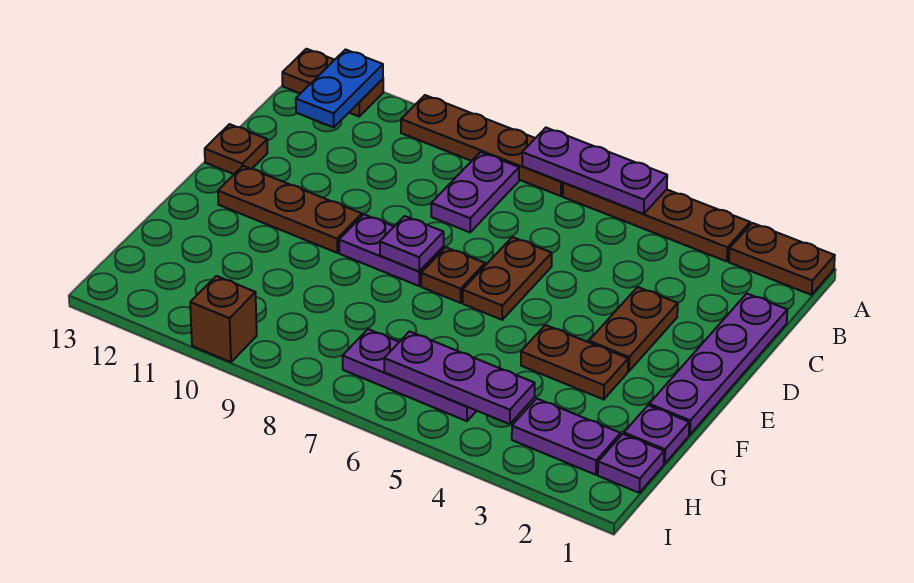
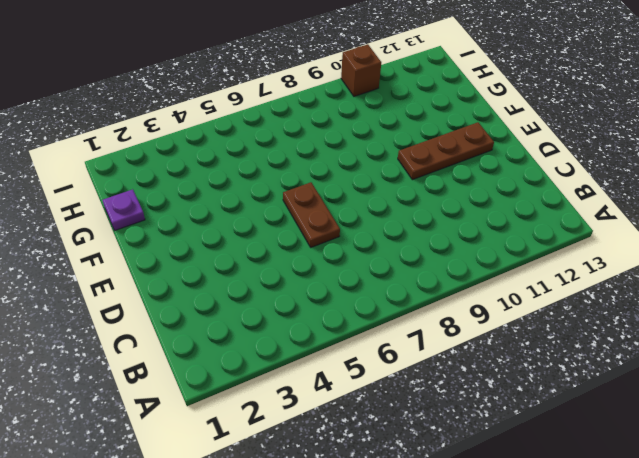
none -> brown 1x2 plate [729,223,835,295]
none -> brown 1x4 plate [563,183,750,261]
none -> brown 1x4 plate [401,95,563,196]

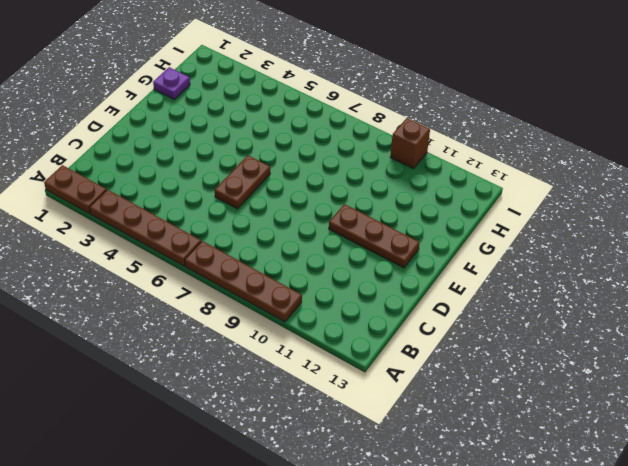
none -> brown 1x2 plate [282,49,383,116]
none -> purple 1x2 plate [431,152,519,232]
none -> purple 1x4 plate [649,294,787,435]

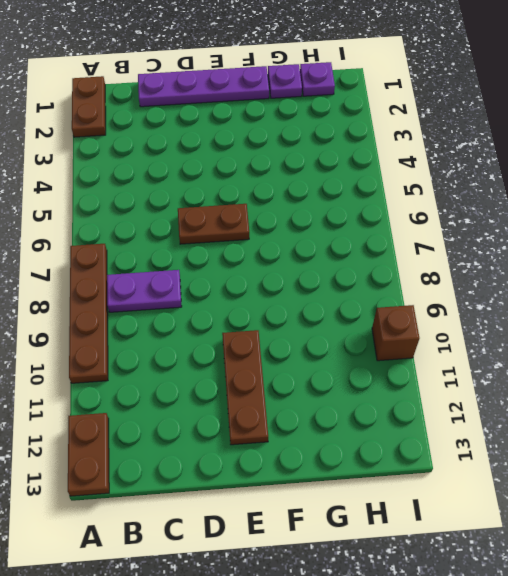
none -> brown 1x4 plate [563,183,750,261]
none -> brown 1x2 plate [589,287,678,371]
none -> brown 1x1 plate [205,124,268,174]

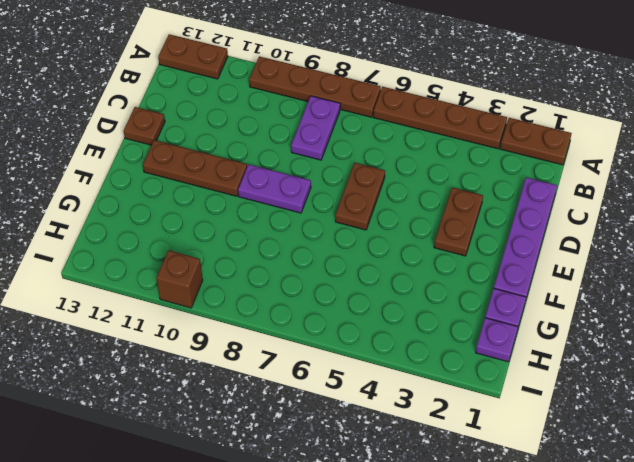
none -> brown 1x1 plate [421,247,485,303]
none -> brown 1x2 plate [521,325,628,400]
none -> purple 1x2 plate [512,398,621,475]

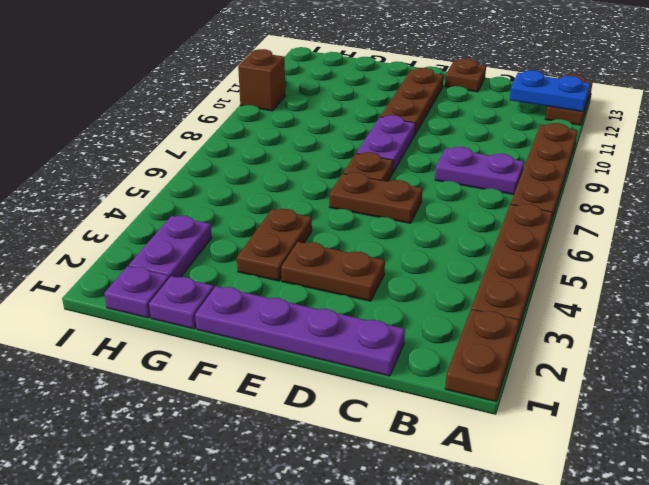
none -> purple 1x3 plate [343,329,476,421]
none -> purple 1x3 plate [522,128,667,214]
none -> purple 1x1 plate [380,216,444,271]

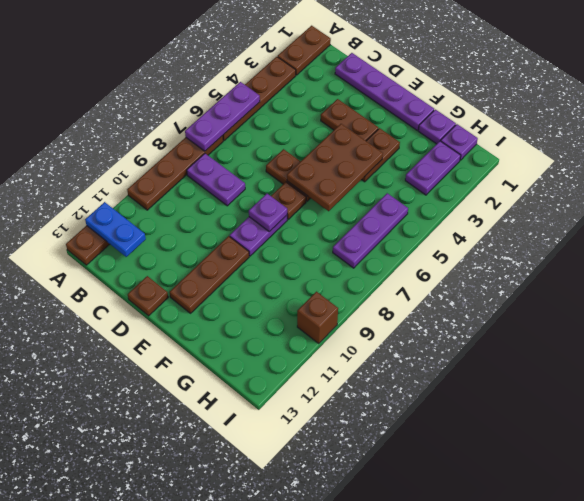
brown 2x3 plate [287,124,383,211] -> none
none -> purple 1x3 plate [384,331,535,424]

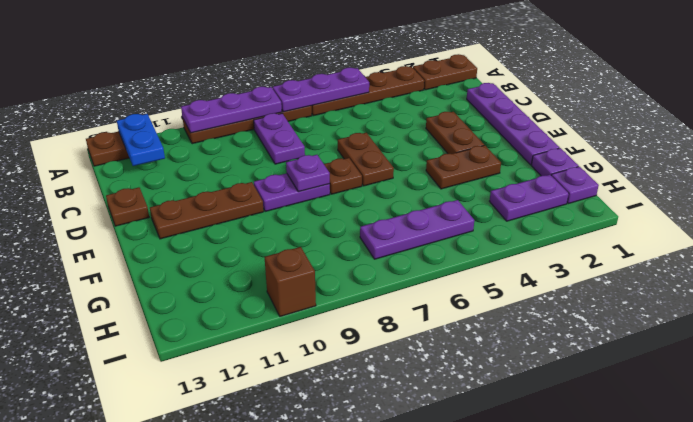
purple 1x3 plate [181,87,282,133] -> purple 1x3 plate moved to [384,331,535,424]

